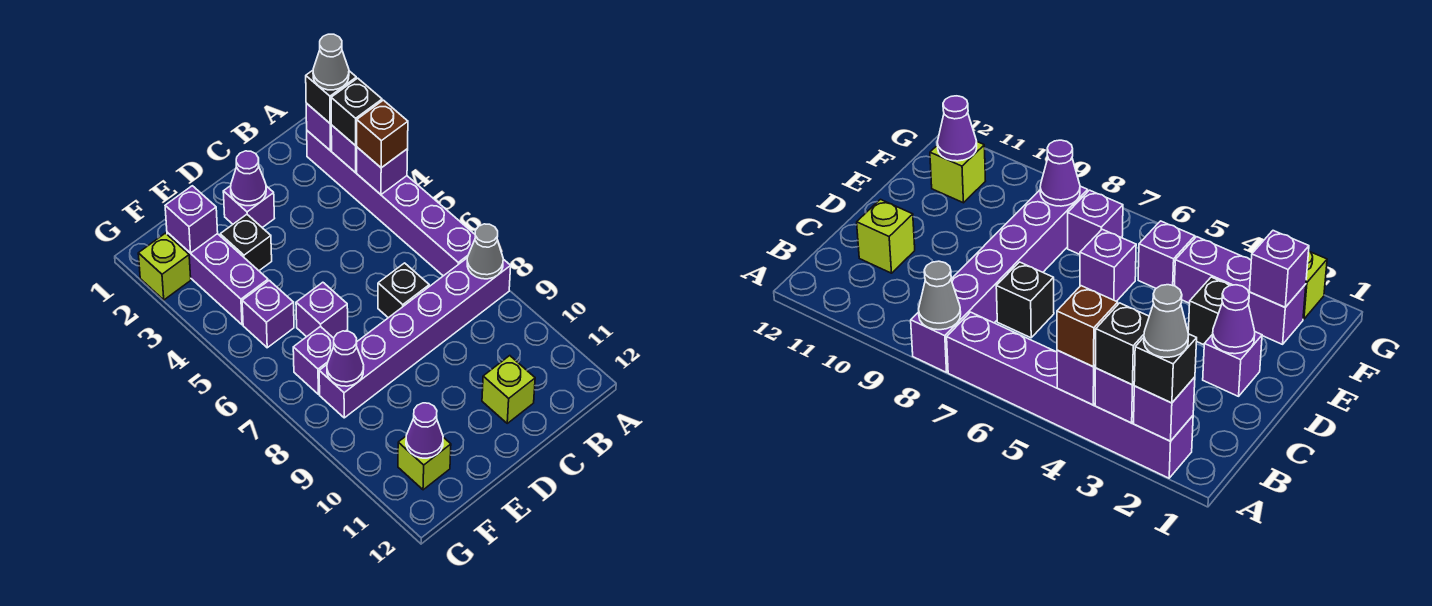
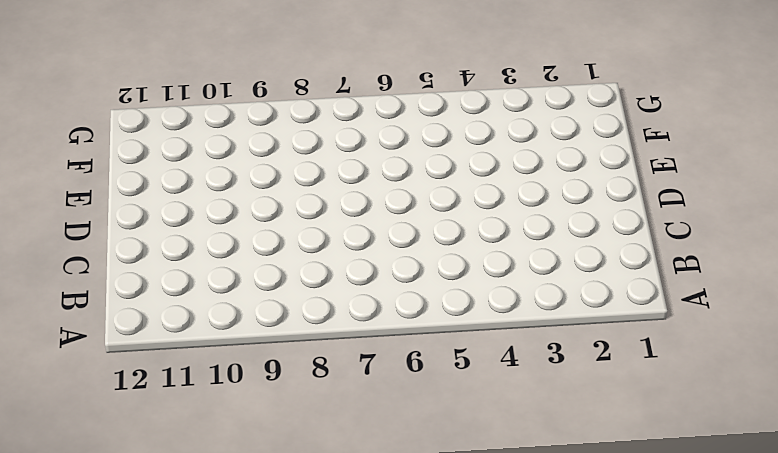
none -> purple 1x6 brick [307,131,475,276]
none -> purple 1x6 brick [319,258,511,418]
none -> black 1x1 brick [378,263,429,318]

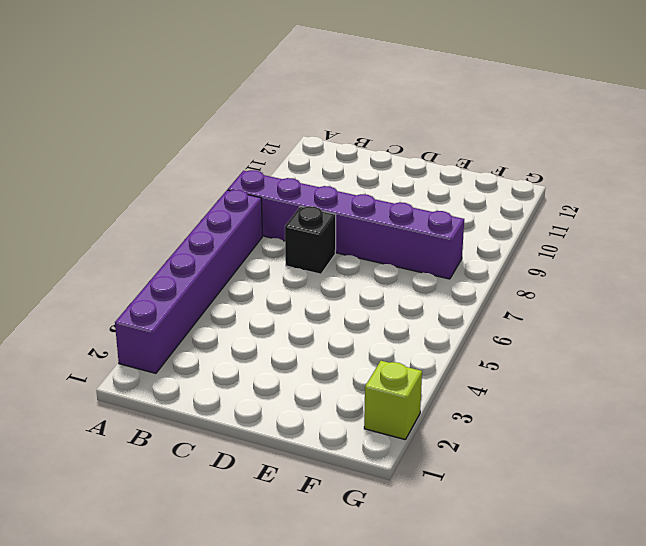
none -> lime 1x1 brick [482,356,535,423]
none -> purple 1x1 brick [223,186,275,228]
none -> black 1x1 brick [220,214,272,271]

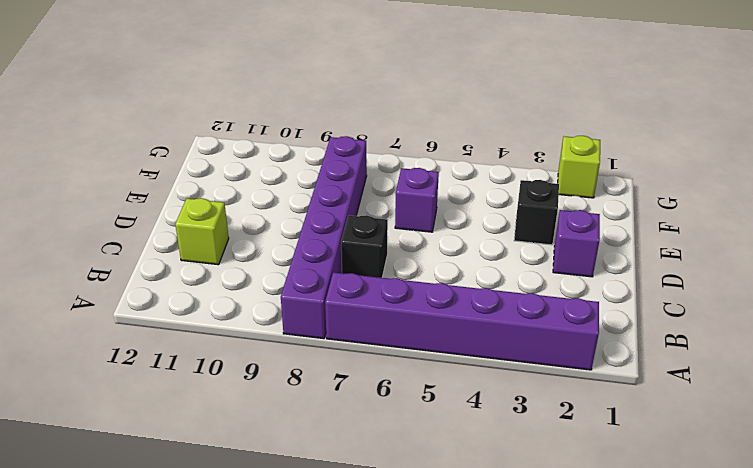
none -> purple 1x3 brick [167,232,268,325]
none -> purple 1x1 brick [242,280,294,348]
none -> purple 1x1 brick [293,326,334,394]

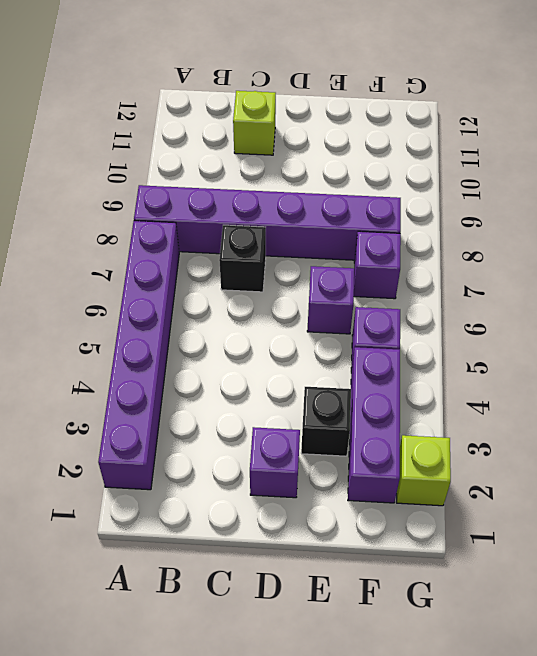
none -> lime 1x1 brick [398,436,451,490]
none -> purple 1x1 brick [306,103,332,150]
none -> purple 1x1 brick [331,125,357,173]

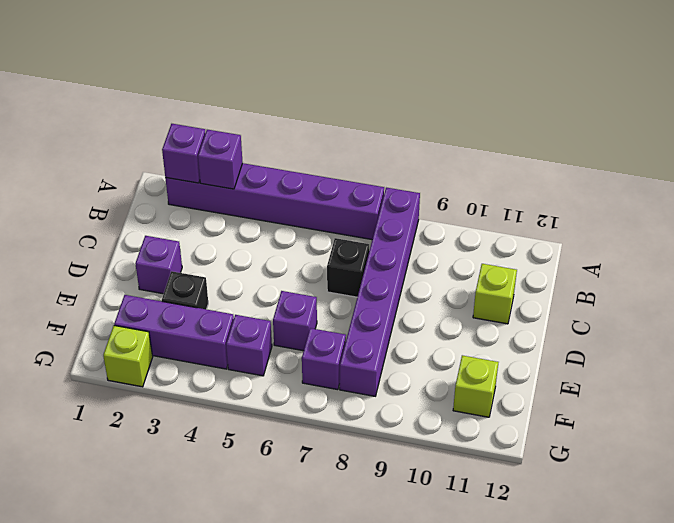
none -> purple 1x1 brick [357,147,408,194]
none -> grey 1x1 cone [467,224,503,279]
none -> purple 1x1 cone [231,151,266,206]

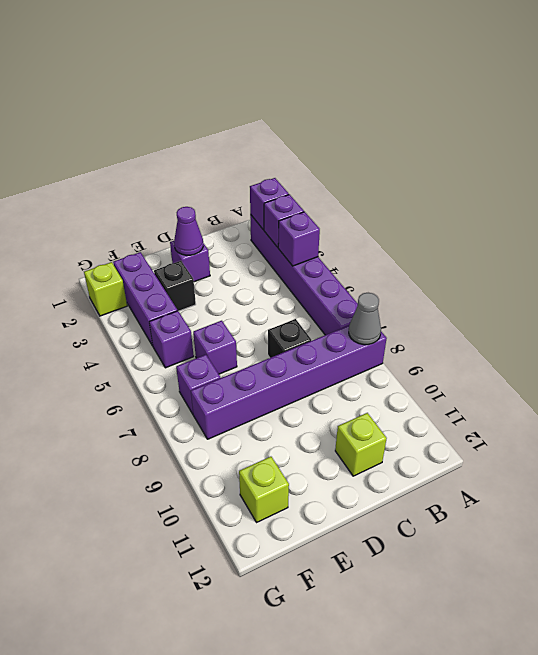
none -> purple 1x1 brick [165,186,218,253]
none -> purple 1x1 cone [327,331,364,386]
none -> purple 1x1 cone [406,403,443,458]

